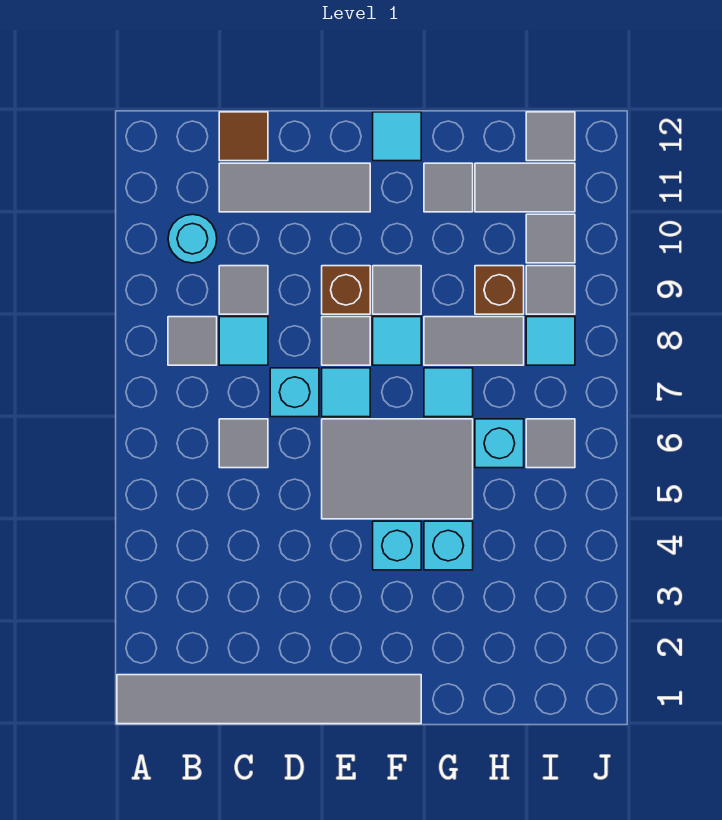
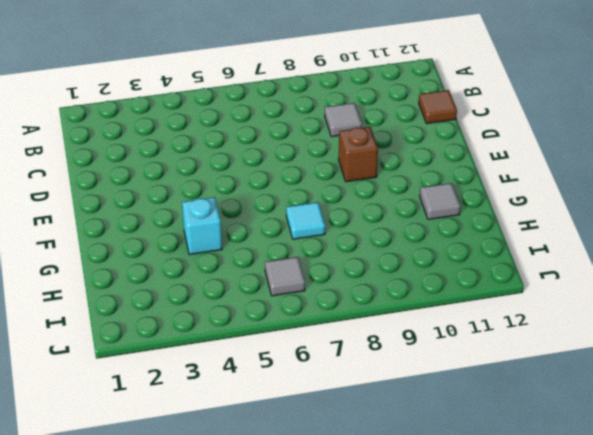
none -> grey 1x6 tile [117,675,421,724]
none -> grey 1x1 tile [168,317,217,365]
none -> cyan 1x1 round brick [168,214,217,263]

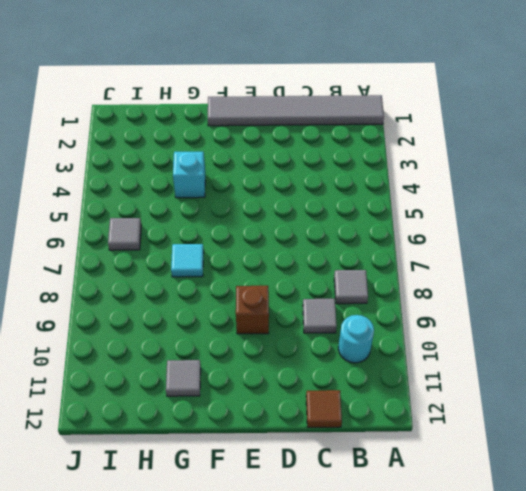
none -> grey 1x1 tile [219,419,268,468]
none -> cyan 1x1 tile [219,317,268,365]
none -> grey 1x3 tile [219,163,370,212]

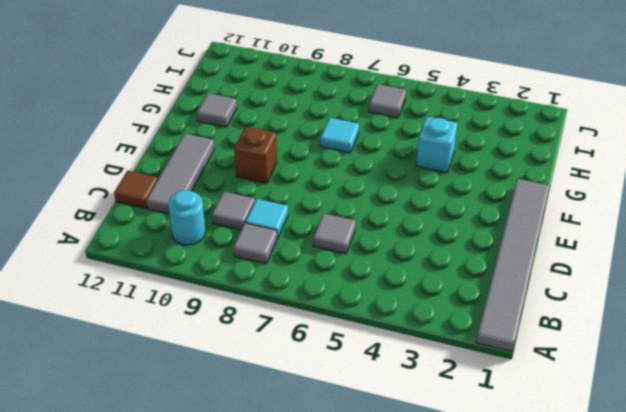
none -> cyan 1x1 brick [270,368,319,417]
none -> grey 2x3 tile [322,419,473,519]
none -> cyan 1x1 tile [322,368,370,417]

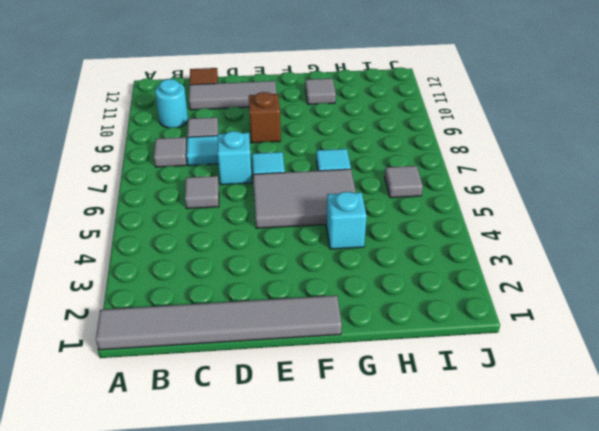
none -> grey 1x1 tile [322,317,370,365]
none -> cyan 1x1 brick [373,521,421,570]
none -> cyan 1x1 tile [373,317,421,365]

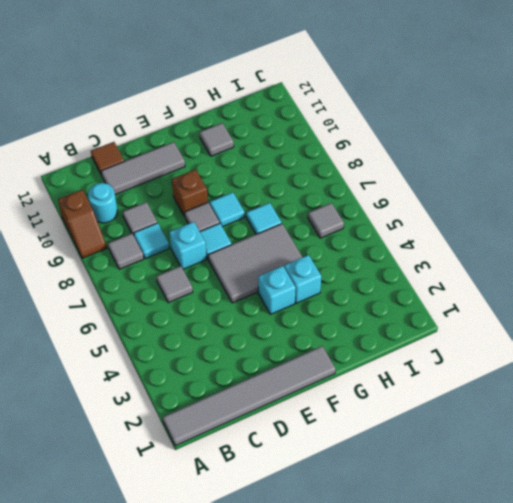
brown 1x2 slope [58,190,107,258] -> none
none -> grey 1x1 tile [373,266,421,314]
none -> cyan 1x1 tile [373,112,421,161]
none -> grey 1x2 tile [424,317,524,365]

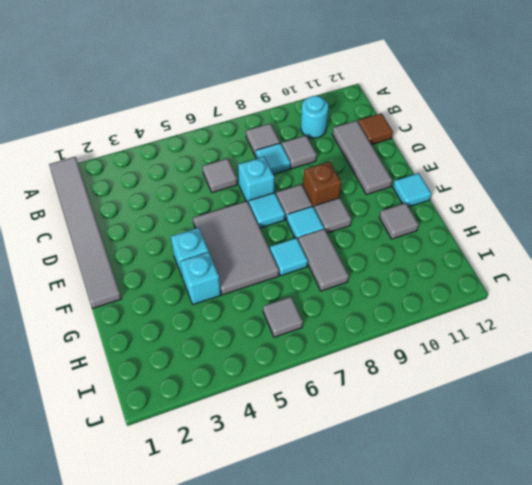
none -> cyan 1x1 brick [475,419,524,468]
none -> brown 1x1 brick [475,266,524,314]
none -> grey 1x2 tile [475,163,575,212]

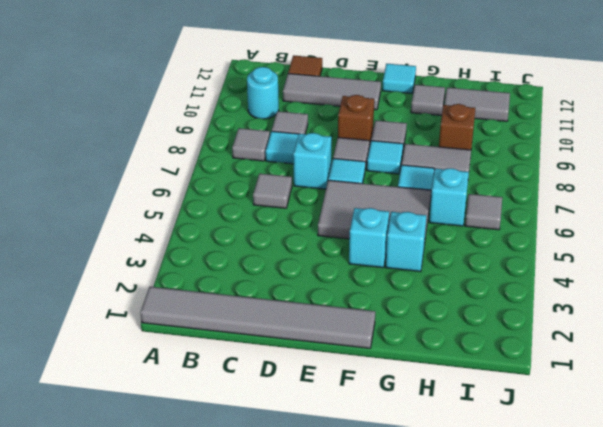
none -> cyan 1x1 tile [526,317,575,365]
none -> grey 1x1 tile [526,266,575,314]
none -> grey 1x1 tile [526,214,575,263]

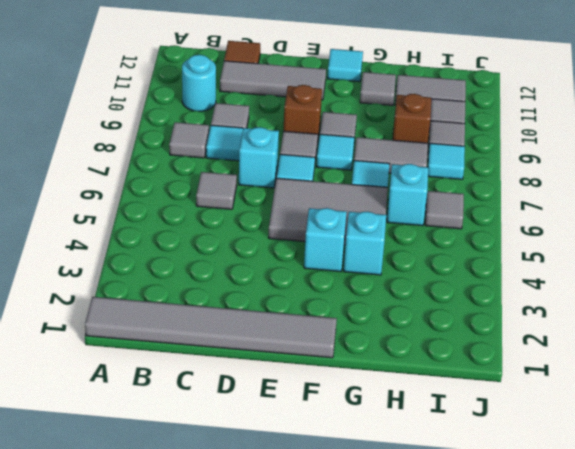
none -> grey 1x1 tile [526,112,575,161]

